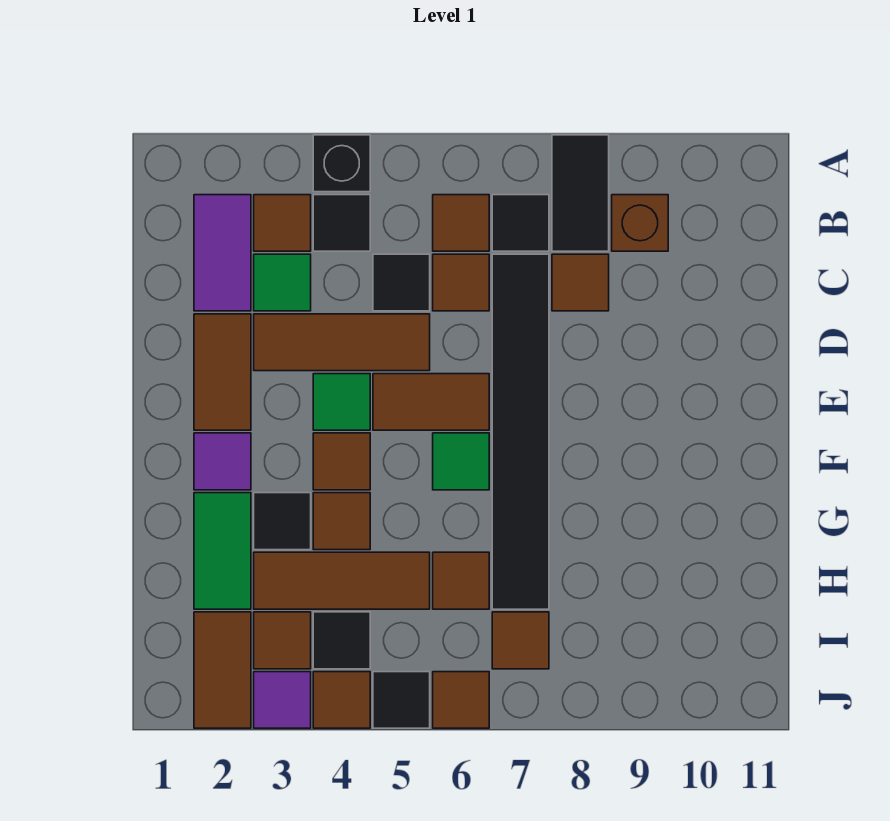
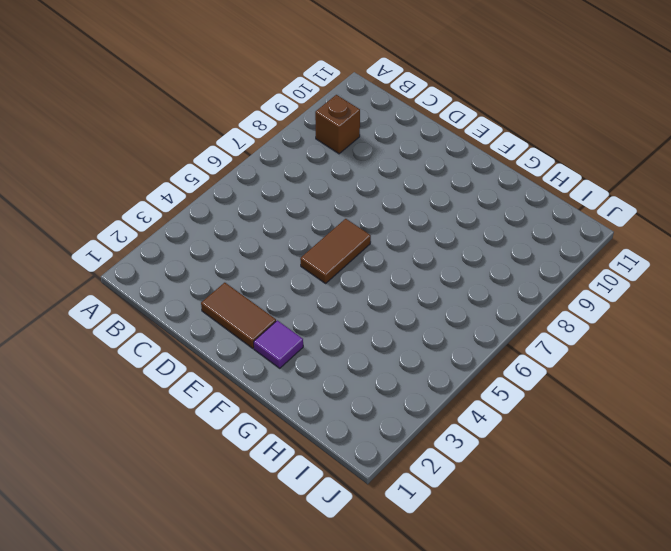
none -> black 1x1 brick [313,135,370,192]
none -> black 1x2 tile [552,135,609,251]
none -> purple 1x2 tile [194,195,251,311]
none -> brown 1x1 tile [254,195,311,251]

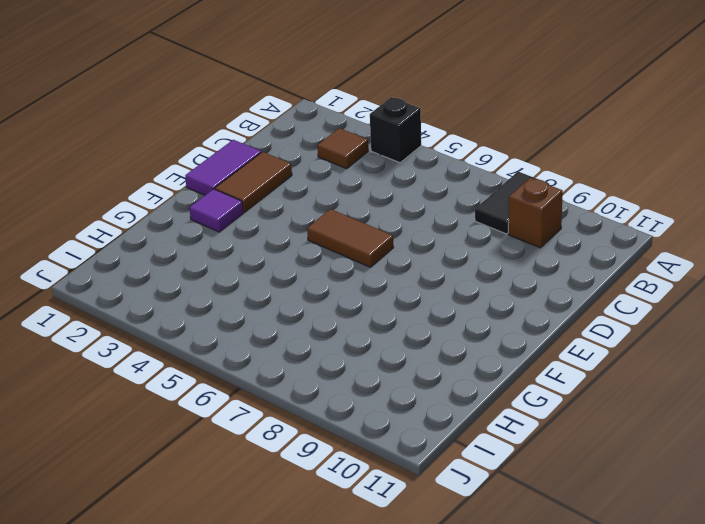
purple 1x2 tile [185,140,261,195] -> purple 1x2 tile moved to [194,195,251,311]
none -> black 1x1 tile [313,195,370,251]
none -> brown 1x1 tile [433,195,489,251]
none -> black 1x1 tile [492,195,549,251]
none -> green 1x1 tile [254,254,311,311]

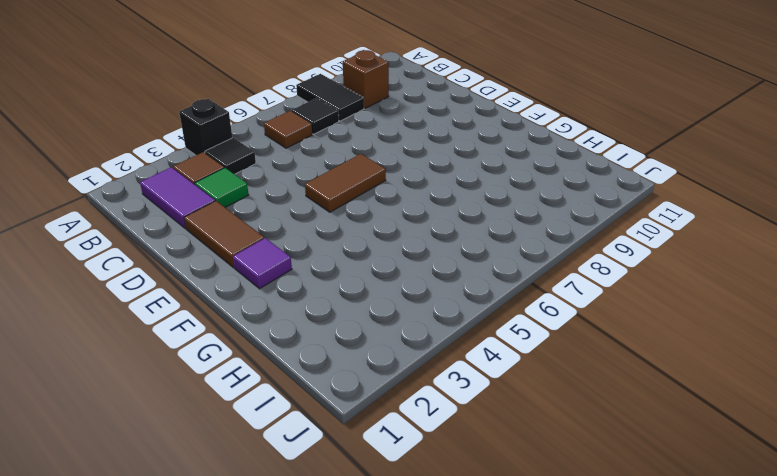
none -> black 1x1 tile [373,254,430,311]
none -> brown 1x1 tile [433,254,489,311]
none -> black 1x6 tile [492,254,549,609]
none -> brown 1x1 tile [552,254,609,311]

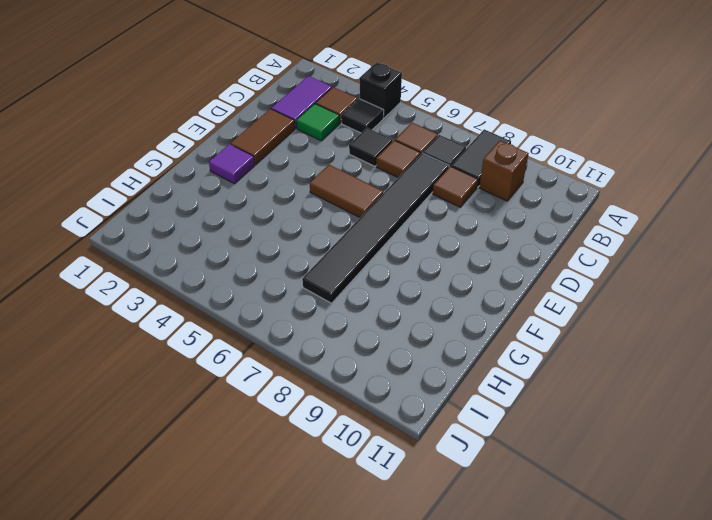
none -> brown 1x3 tile [254,314,430,371]
none -> green 1x1 tile [313,374,370,430]
none -> brown 1x1 tile [313,433,370,490]
none -> green 1x1 tile [433,433,489,490]

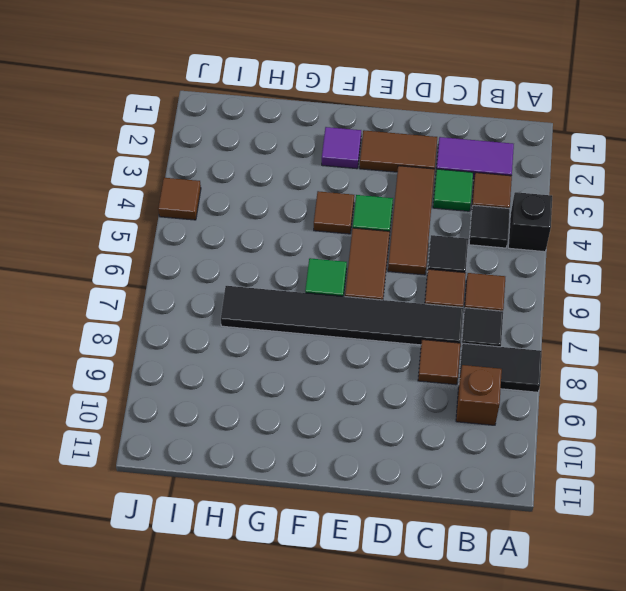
none -> green 1x2 tile [194,493,251,609]
none -> black 1x1 tile [254,493,311,550]
none -> brown 1x1 tile [313,493,370,550]
none -> brown 1x3 tile [254,552,430,609]

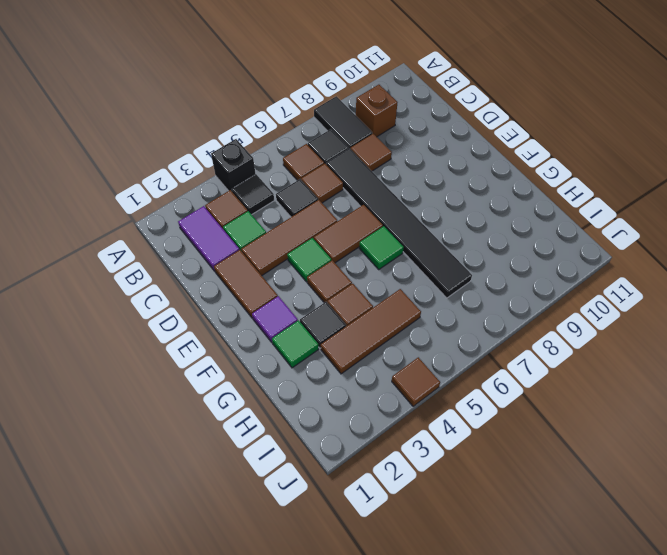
green 1x1 tile [272,320,319,368] -> green 1x2 tile [194,493,251,609]
none -> brown 1x1 tile [433,552,489,609]
none -> brown 1x2 tile [194,612,251,728]
none -> brown 1x1 tile [254,612,311,669]
none -> black 1x1 tile [313,612,370,669]

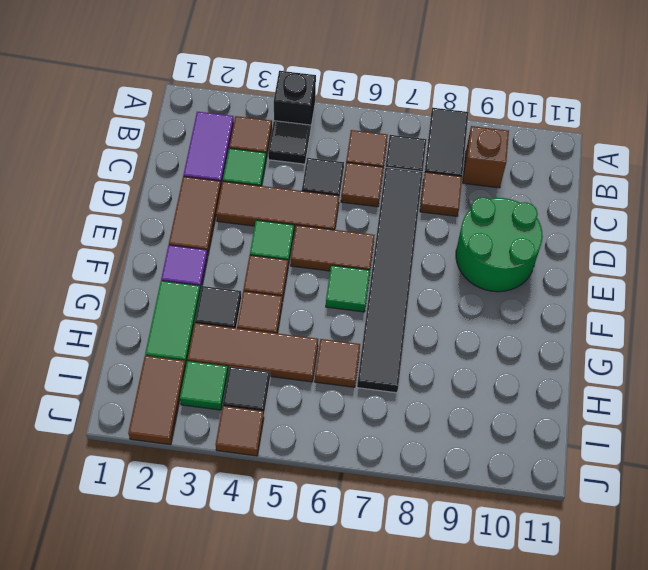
green 2x2 round brick [456,197,543,292] -> none
green 1x1 tile [180,361,228,410] -> brown 1x1 tile [254,612,311,669]
none -> brown 1x1 tile [492,612,549,669]
none -> purple 1x1 tile [254,672,311,728]
none -> black 1x1 tile [373,672,430,728]
none -> brown 1x1 tile [433,672,489,728]

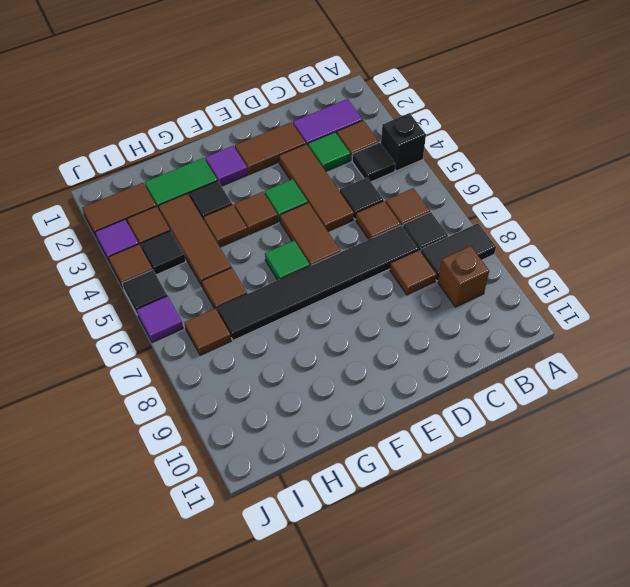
purple 1x1 tile [137,296,183,343] -> brown 1x1 tile [433,672,489,728]

